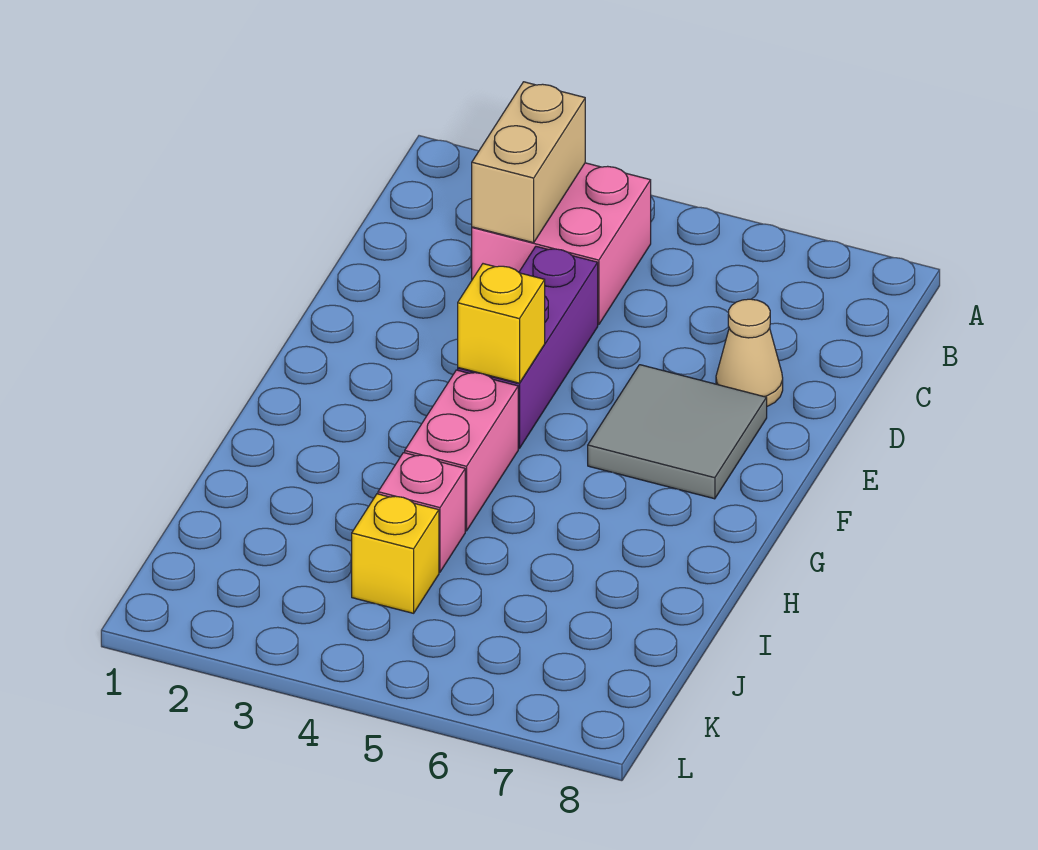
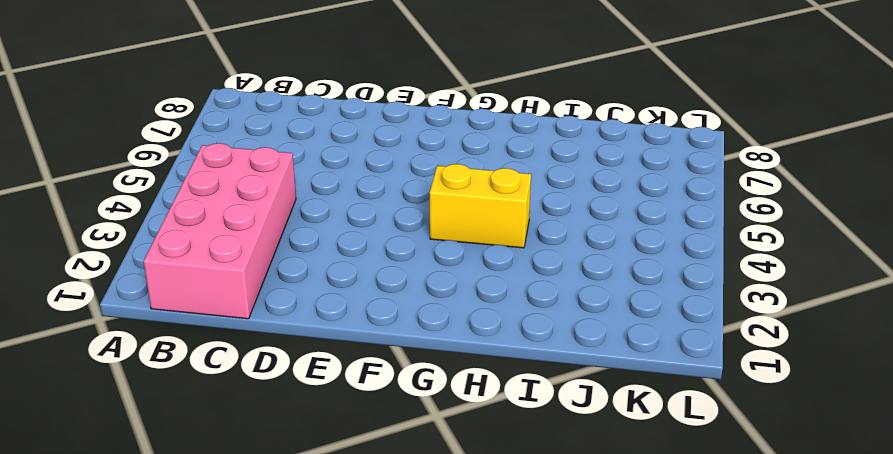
pink 2x4 brick [143,143,296,319] -> pink 2x2 brick [472,163,651,325]
yellow 1x2 brick [430,164,531,248] -> pink 1x2 brick [405,370,518,531]
none -> purple 1x3 brick [458,246,598,448]
none -> tan 1x1 cone [716,299,783,406]

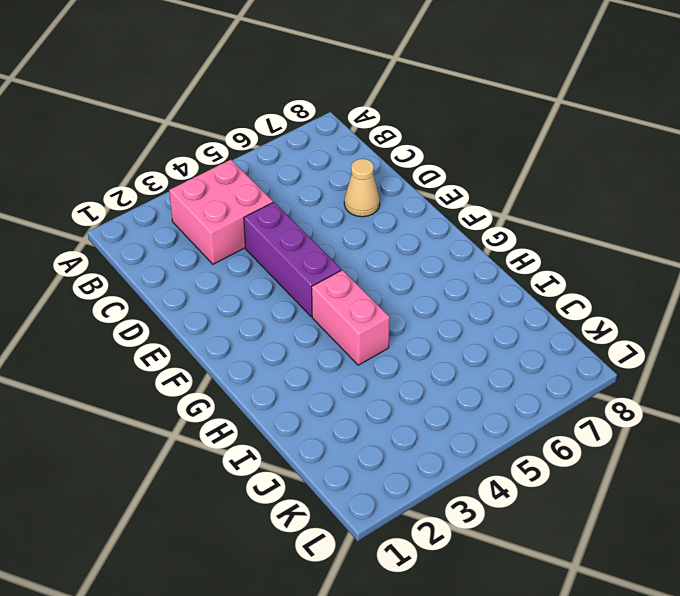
none -> grey 2x2 tile [588,365,767,499]
none -> pink 1x1 brick [378,453,465,572]

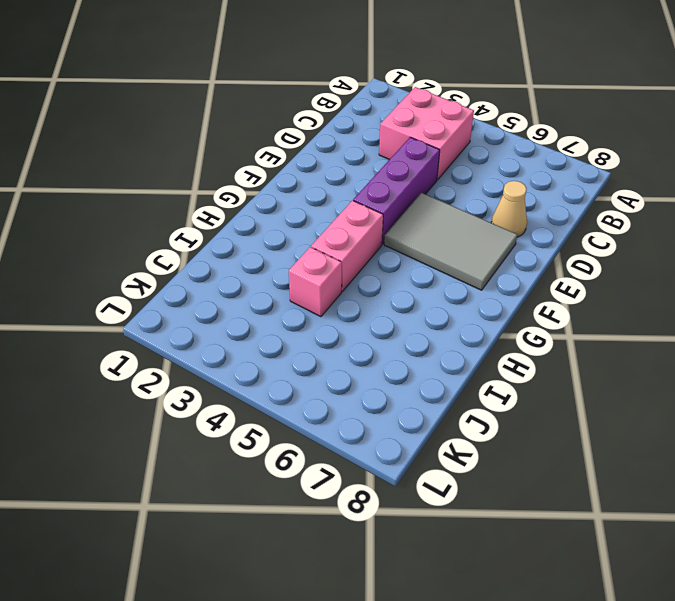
grey 2x3 tile [384,193,517,290] -> grey 2x2 tile [588,365,767,499]
none -> yellow 1x1 brick [352,494,439,613]
none -> tan 1x2 brick [472,82,585,243]

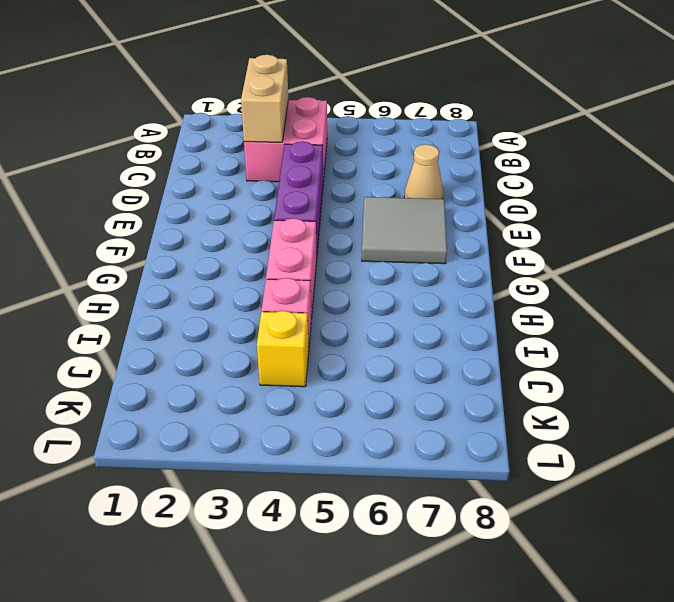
none -> yellow 1x1 brick [458,264,545,383]

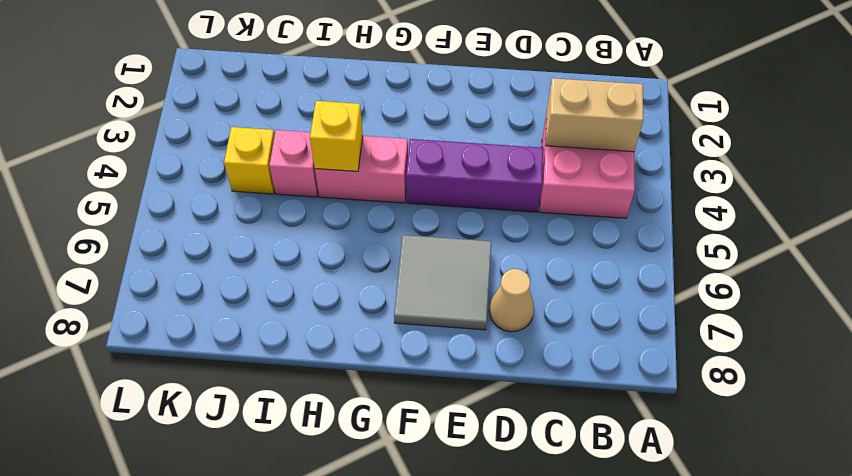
yellow 1x1 brick [310,101,363,171] -> yellow 1x1 brick moved to [458,264,545,383]

